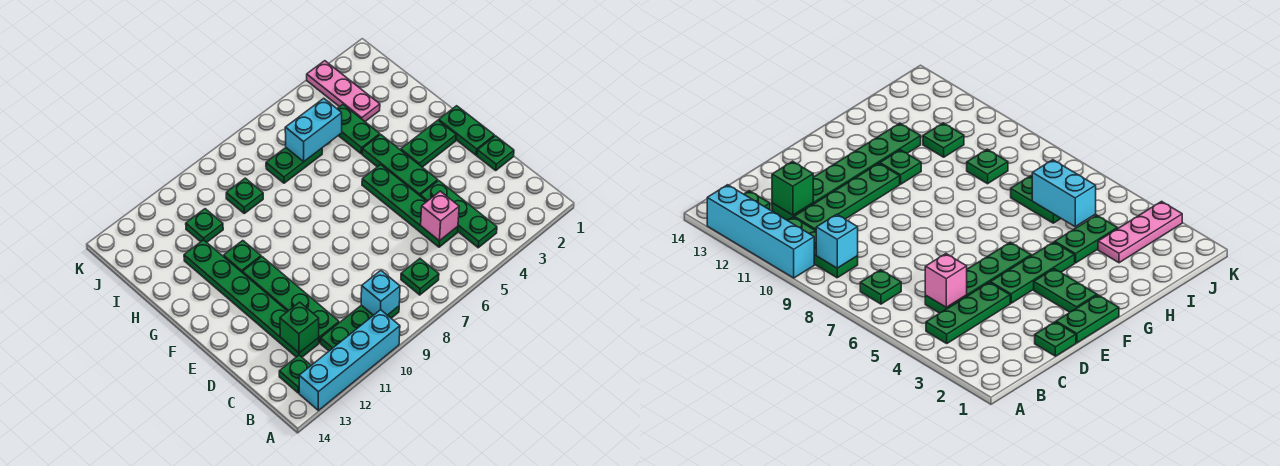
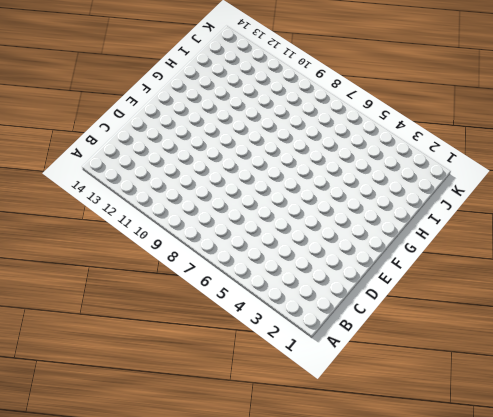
none -> cyan 1x4 brick [299,310,400,410]
none -> green 1x3 plate [420,181,497,248]
none -> green 1x1 plate [401,259,439,295]

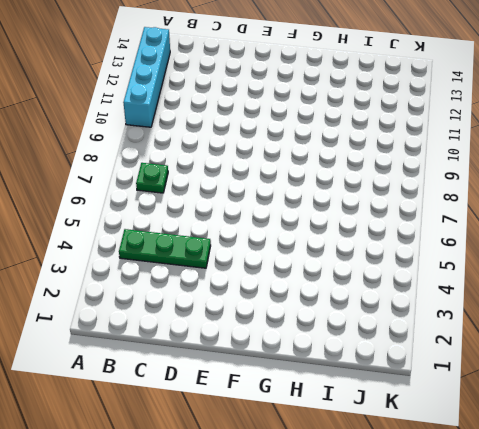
none -> green 1x3 plate [321,305,399,351]
none -> green 1x1 plate [279,355,311,393]
none -> green 1x4 plate [362,165,458,247]

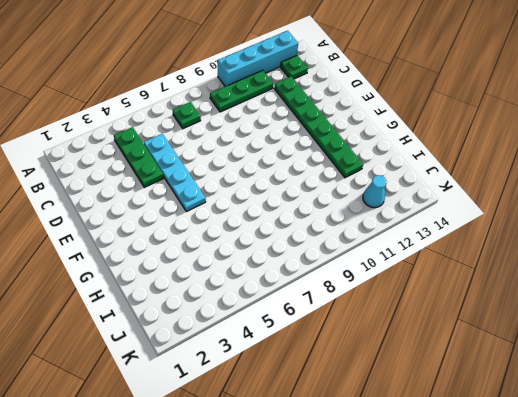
cyan 1x4 plate [144,134,206,212] -> green 1x4 plate [362,165,458,247]
cyan 1x1 cone [363,175,386,208] -> none
none -> green 1x4 plate [243,257,339,343]
none -> green 1x1 plate [477,136,514,170]
none -> green 1x2 plate [439,106,494,155]

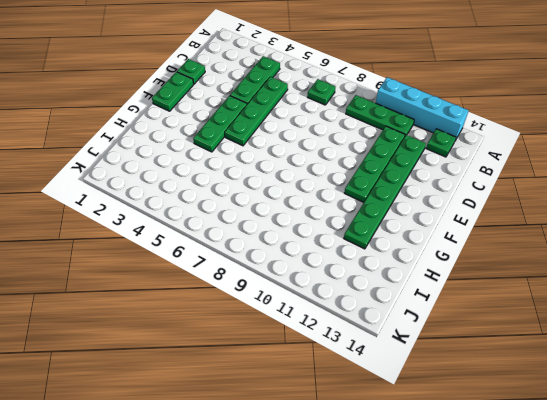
none -> green 1x2 plate [401,120,456,167]
none -> green 1x1 plate [223,241,261,273]
none -> green 1x2 plate [337,105,380,154]

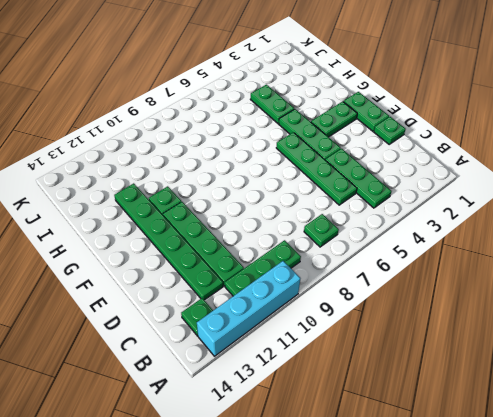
none -> pink 1x3 plate [307,61,380,121]
none -> green 1x2 plate [266,148,322,183]
none -> green 1x1 plate [226,178,263,213]

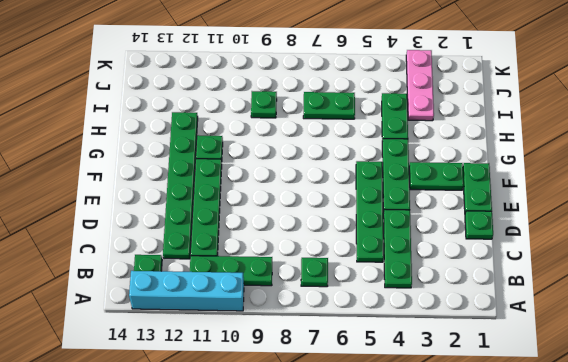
none -> green 1x1 plate [186,209,223,242]
none -> cyan 1x1 brick [361,271,400,315]
none -> pink 1x1 brick [421,191,459,241]

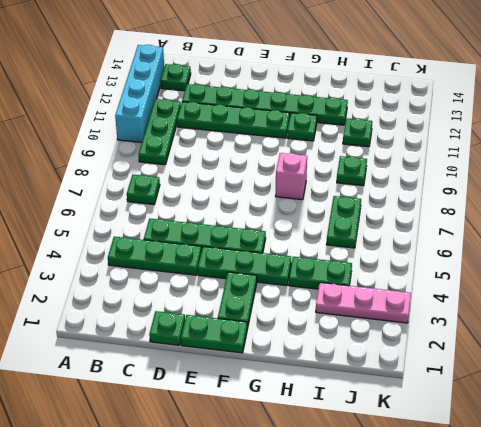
pink 1x1 brick [276,153,307,200] -> pink 1x1 brick moved to [421,191,459,241]
none -> cyan 1x1 brick [361,271,400,315]
none -> green 1x1 brick [280,302,319,353]
none -> cyan 1x2 brick [285,98,342,161]

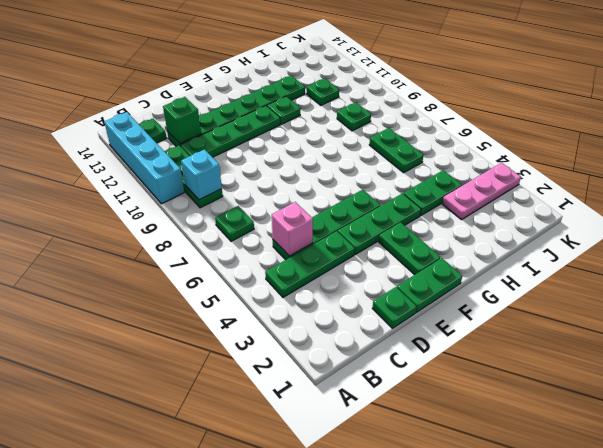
none -> cyan 1x2 brick [285,98,342,161]

